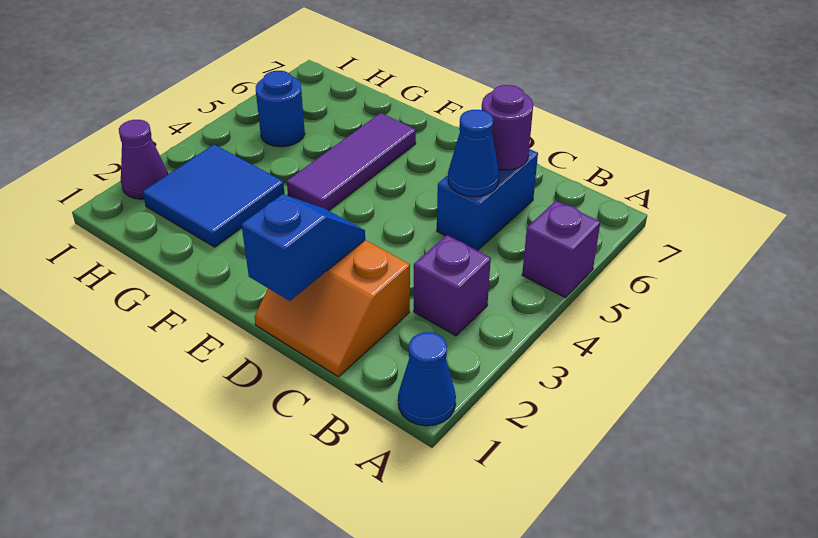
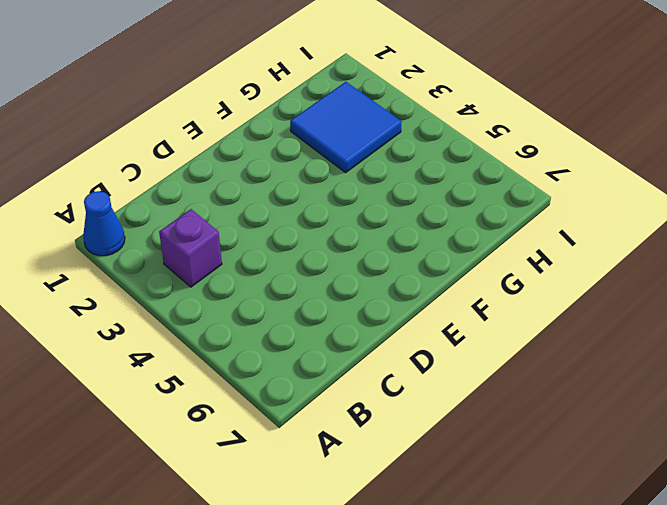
none -> purple 1x1 brick [522,201,600,298]
none -> orange 2x2 slope [254,240,410,377]
none -> blue 1x2 brick [437,149,538,251]

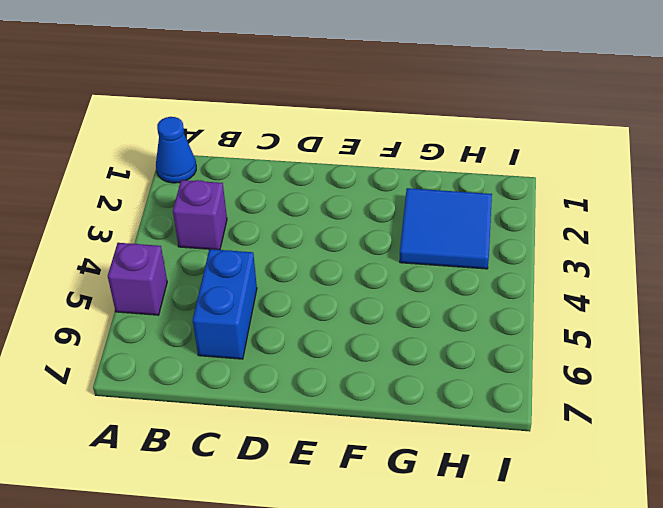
none -> orange 2x2 slope [254,240,410,377]
none -> purple 1x3 tile [287,113,416,211]
none -> blue 1x1 round brick [256,71,305,147]

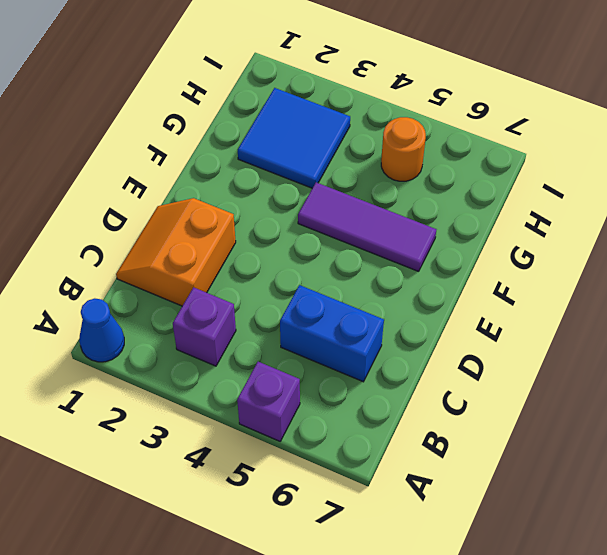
orange 1x1 round brick [381,117,426,181] -> blue 1x1 round brick [256,71,305,147]
none -> purple 1x1 cone [119,120,168,199]
none -> blue 1x1 cone [448,110,499,197]
none -> purple 1x1 round brick [482,85,533,170]

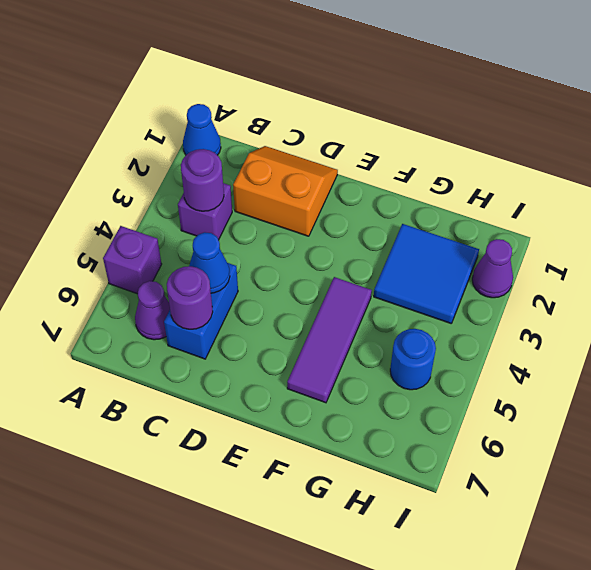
purple 1x1 round brick [181,149,224,211] -> none
purple 1x1 cone [135,281,170,340] -> none
none -> blue 1x2 slope [241,194,365,301]

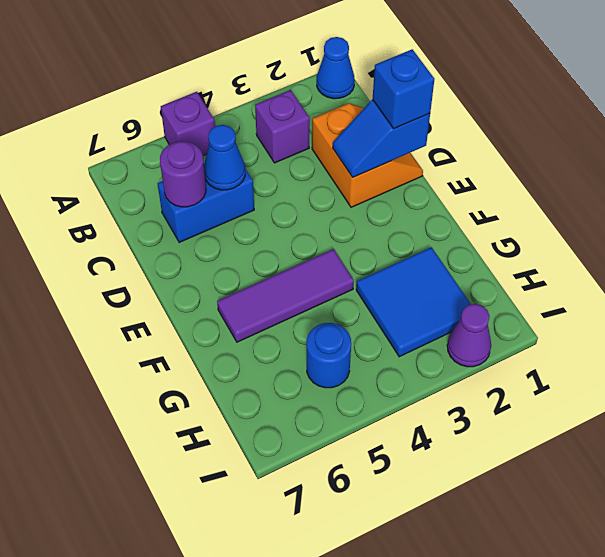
blue 1x1 brick [373,49,434,129] -> none

